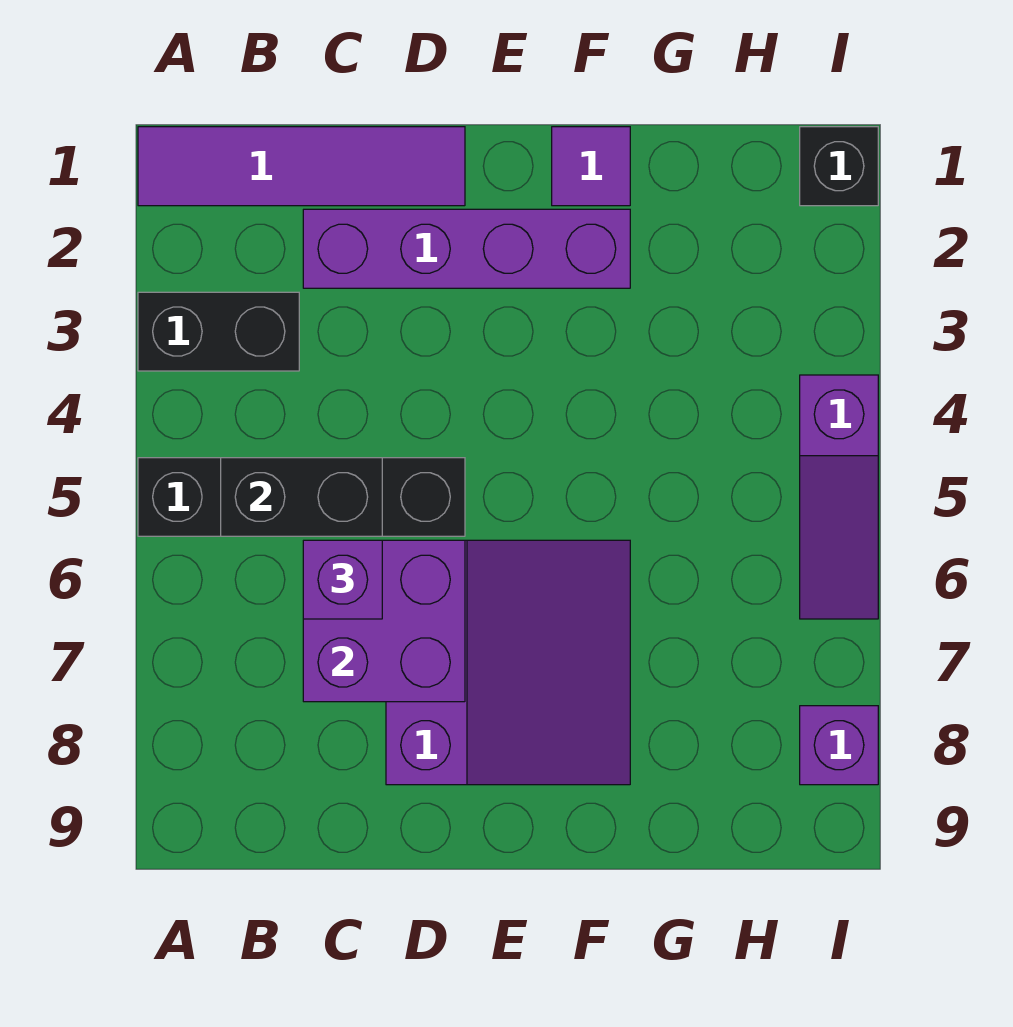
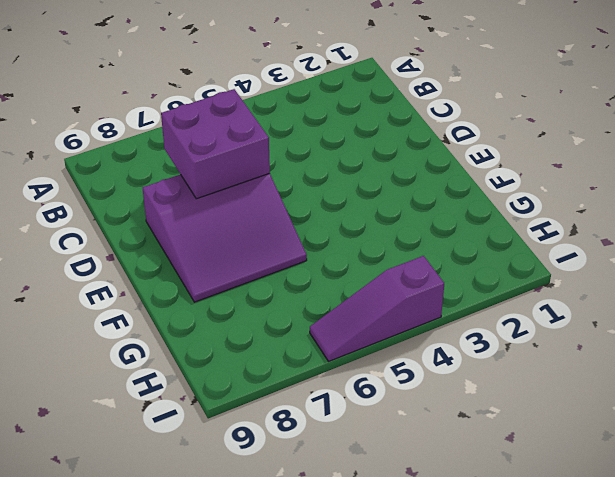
none -> purple 1x4 tile [138,127,465,206]
none -> black 1x2 brick [138,292,299,371]
none -> black 1x4 brick [138,458,465,536]

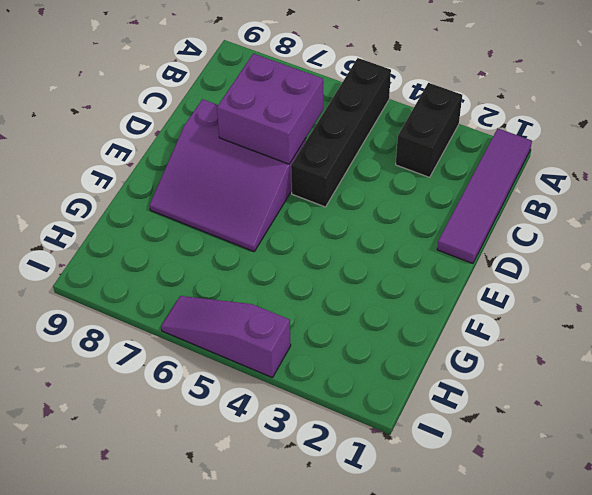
none -> purple 1x4 brick [303,209,630,288]
none -> purple 1x1 tile [552,127,630,206]
none -> black 1x1 brick [800,127,878,206]

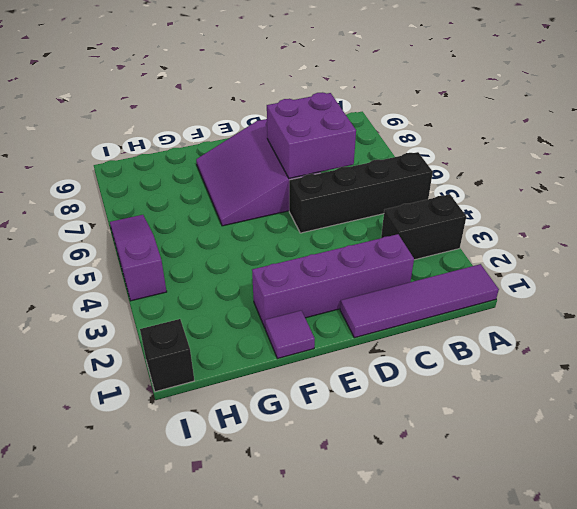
none -> purple 1x1 brick [800,706,878,785]
none -> black 1x2 brick [221,458,382,536]
none -> purple 1x1 brick [303,540,382,619]

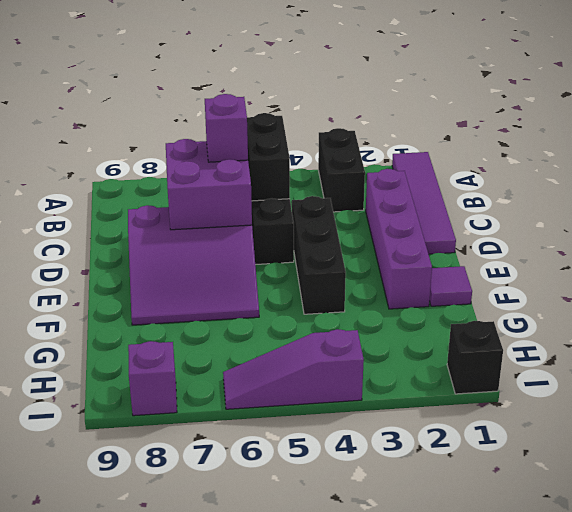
black 1x3 brick [292,196,346,314] -> none

